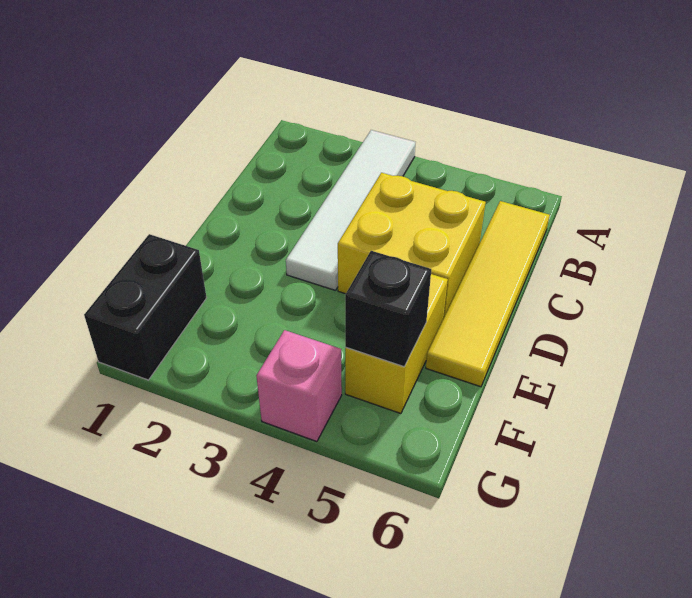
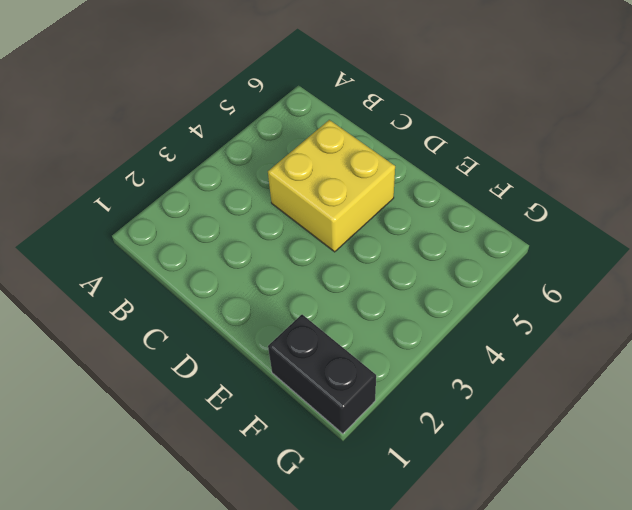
none -> white 1x4 tile [286,130,416,290]
none -> yellow 1x4 tile [426,201,550,387]

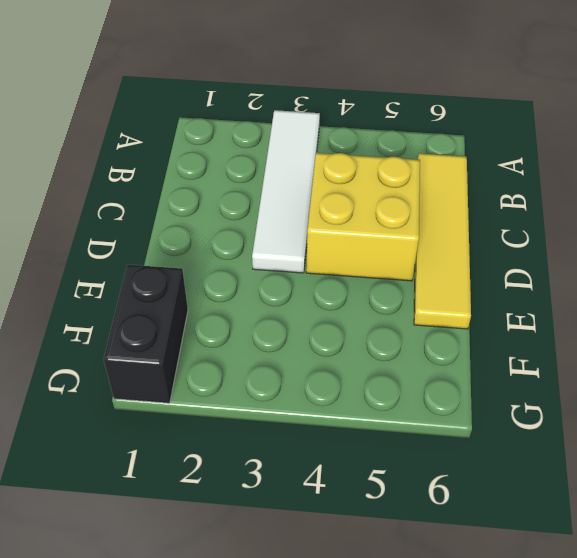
none -> yellow 1x2 brick [345,274,448,414]
none -> pink 1x1 brick [257,330,342,442]

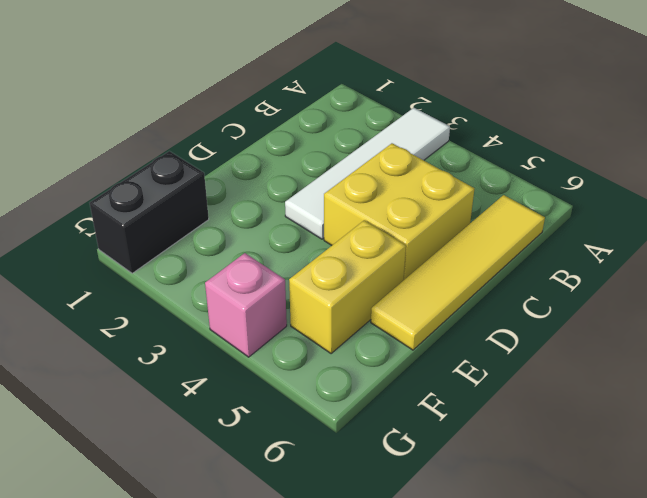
none -> black 1x1 brick [345,251,431,367]

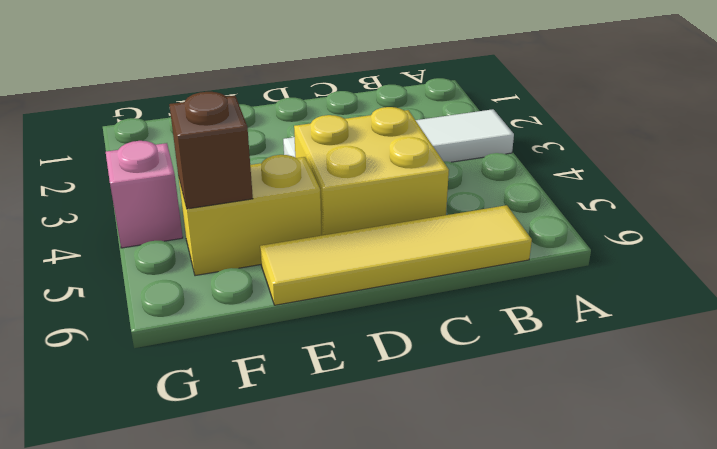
brown 1x1 brick [169,92,253,209] -> black 1x1 brick [345,251,431,367]
none -> black 1x2 brick [84,234,207,380]

